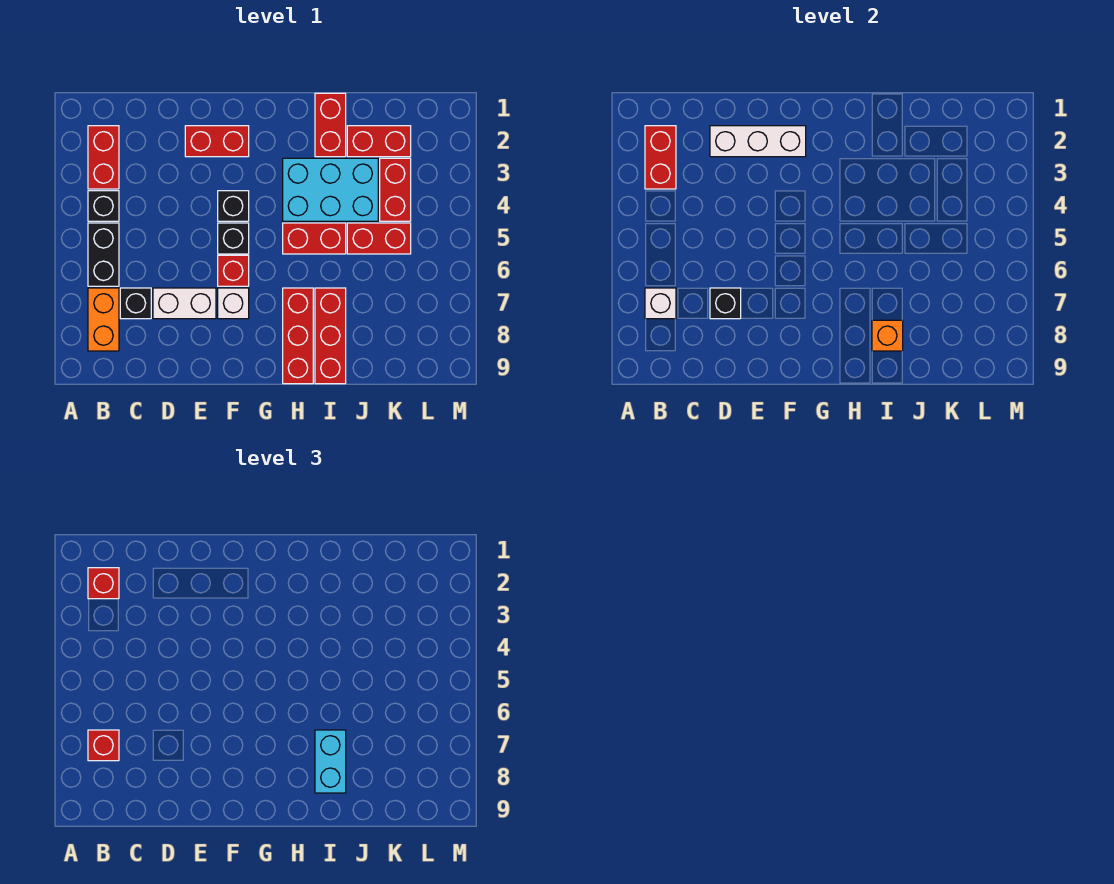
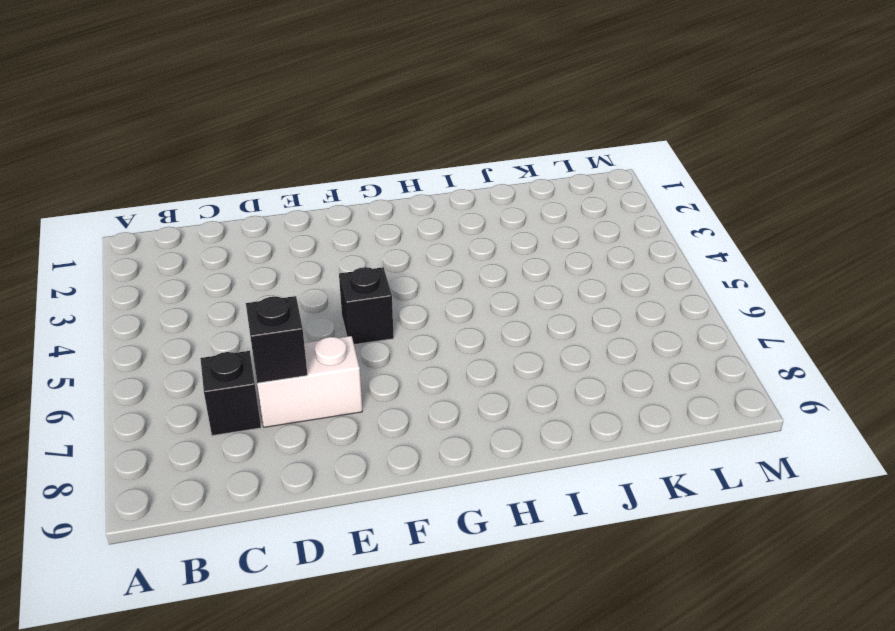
none -> red 1x2 brick [88,126,119,189]
none -> black 1x1 brick [88,191,119,221]
none -> black 1x2 brick [88,223,119,286]

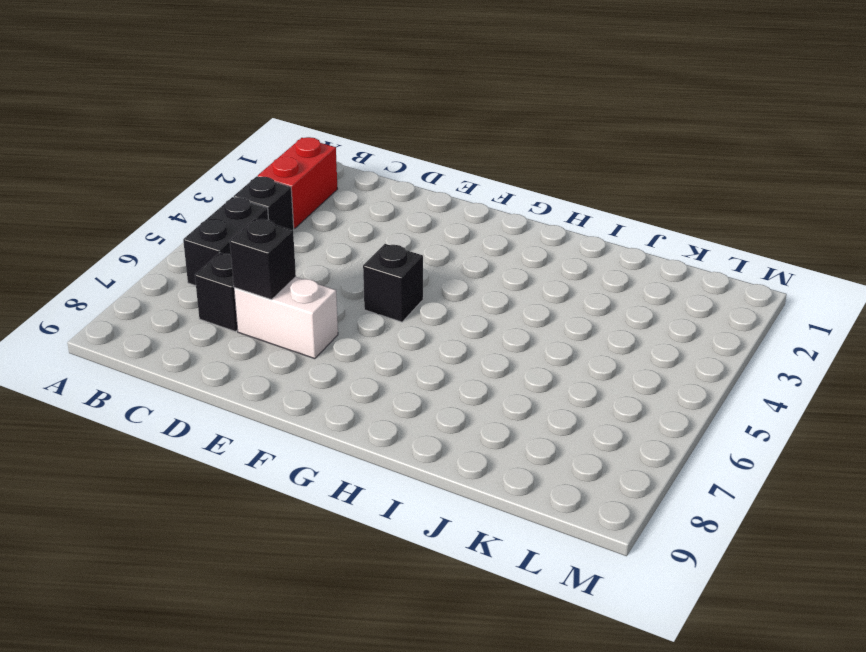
none -> orange 1x2 brick [88,288,119,351]
none -> red 1x2 brick [185,126,249,157]
none -> black 1x1 brick [218,191,249,221]

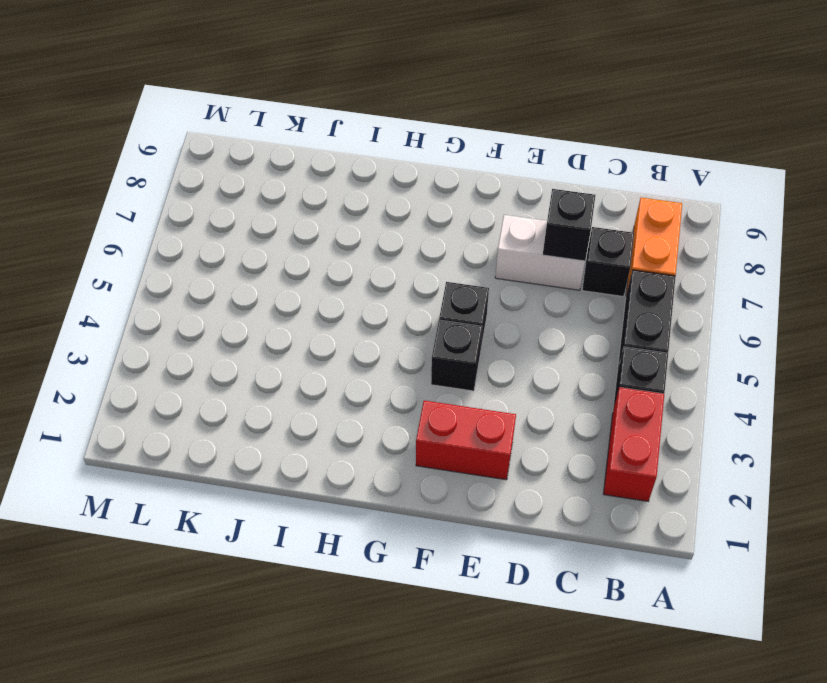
none -> red 1x1 brick [218,255,249,286]
none -> white 1x1 brick [218,288,249,319]
none -> cyan 2x3 brick [283,158,378,221]

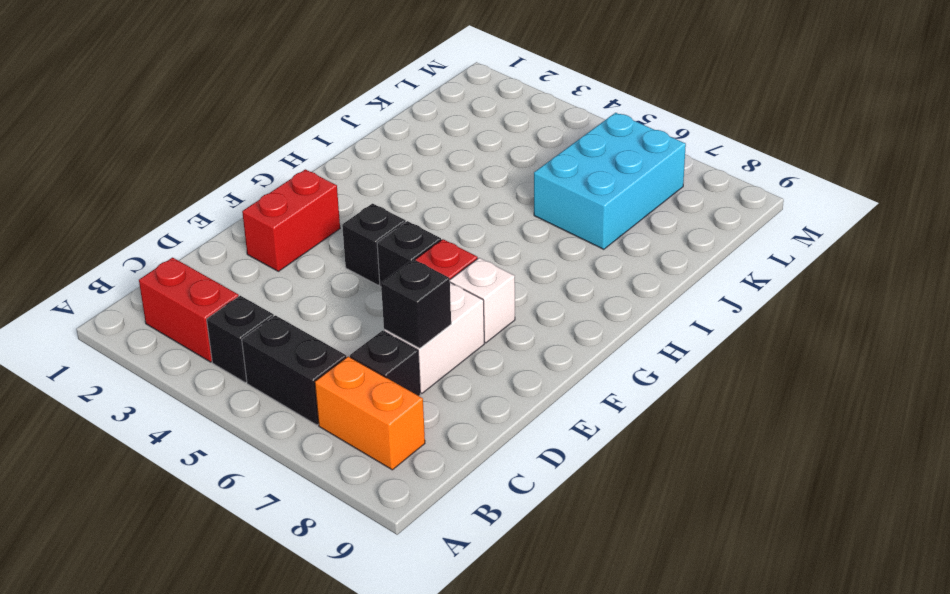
cyan 2x3 brick [534,113,686,249] -> cyan 2x3 brick moved to [283,158,378,221]
none -> red 1x2 brick [283,223,346,254]
none -> red 1x3 brick [283,288,313,384]
none -> red 1x2 brick [315,93,346,157]

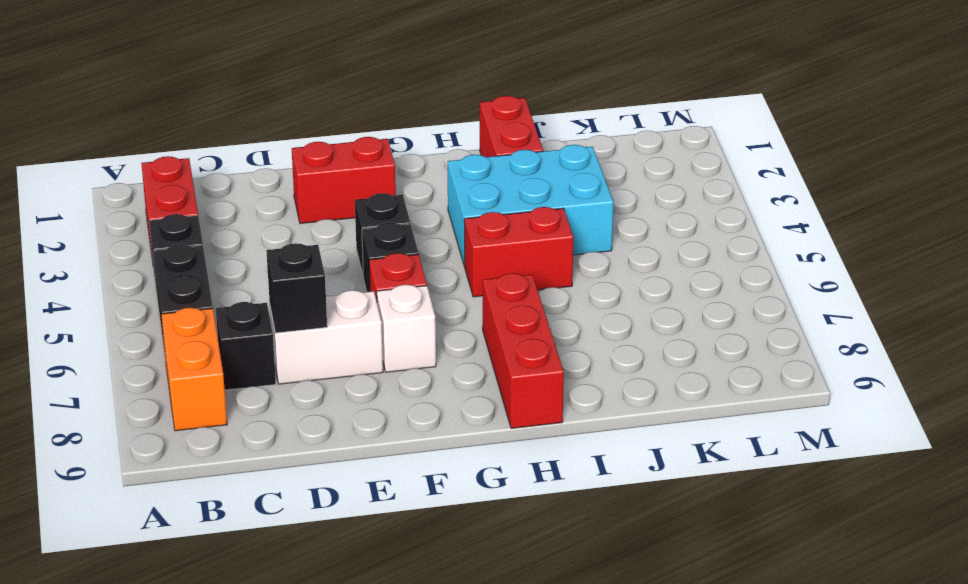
none -> red 1x3 brick [315,288,346,384]
none -> red 1x2 brick [347,126,411,157]
none -> red 1x2 brick [347,223,411,254]

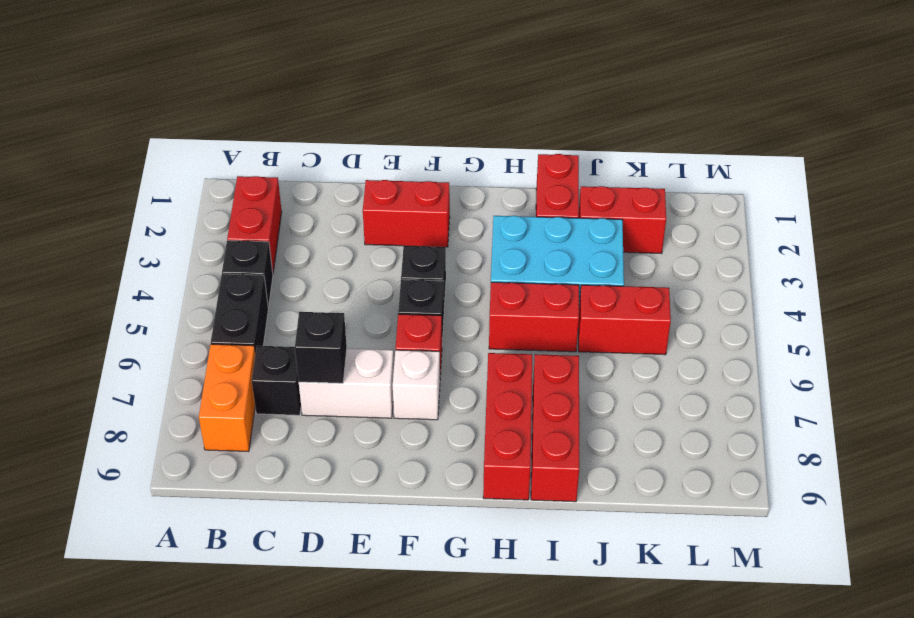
none -> red 1x2 brick [380,158,411,221]
none -> red 1x2 brick [645,126,676,189]
none -> white 1x1 brick [645,288,676,319]

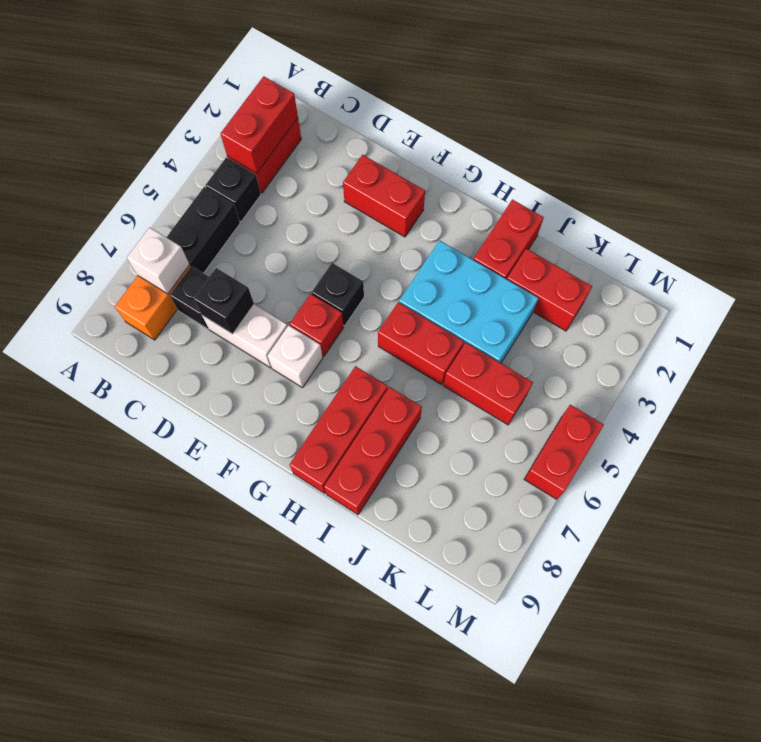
red 1x2 brick [524,405,604,499] -> red 1x2 brick moved to [380,158,411,221]
none -> black 1x1 brick [218,191,249,221]
none -> white 1x3 brick [710,126,806,157]
none -> orange 1x1 brick [872,320,903,351]

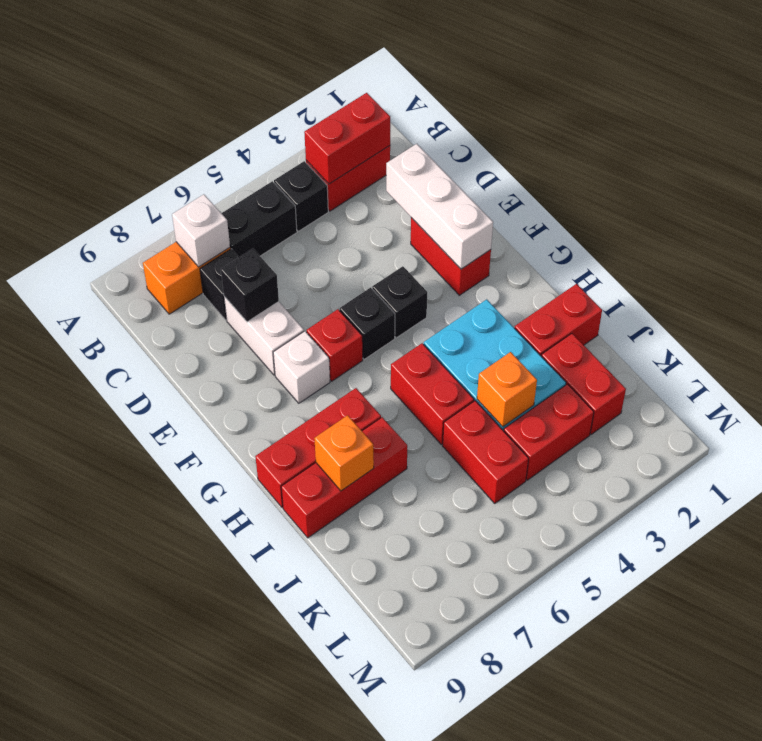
orange 1x1 brick [477,352,537,427] -> none
none -> red 1x1 brick [88,568,119,599]
none -> red 1x1 brick [88,730,119,761]
none -> cyan 1x2 brick [315,730,346,793]

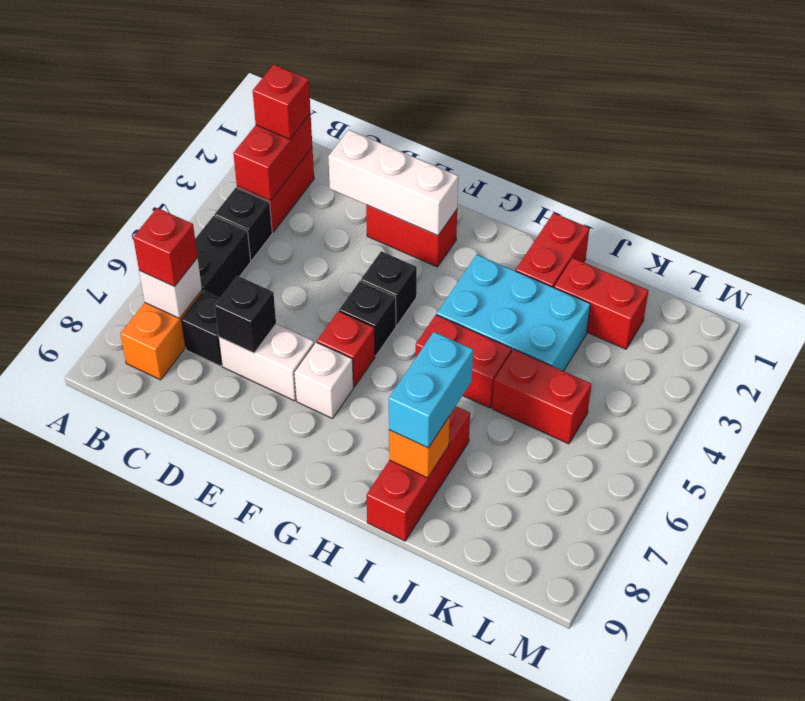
none -> red 1x3 brick [283,288,313,384]
none -> red 1x2 brick [380,158,411,221]

